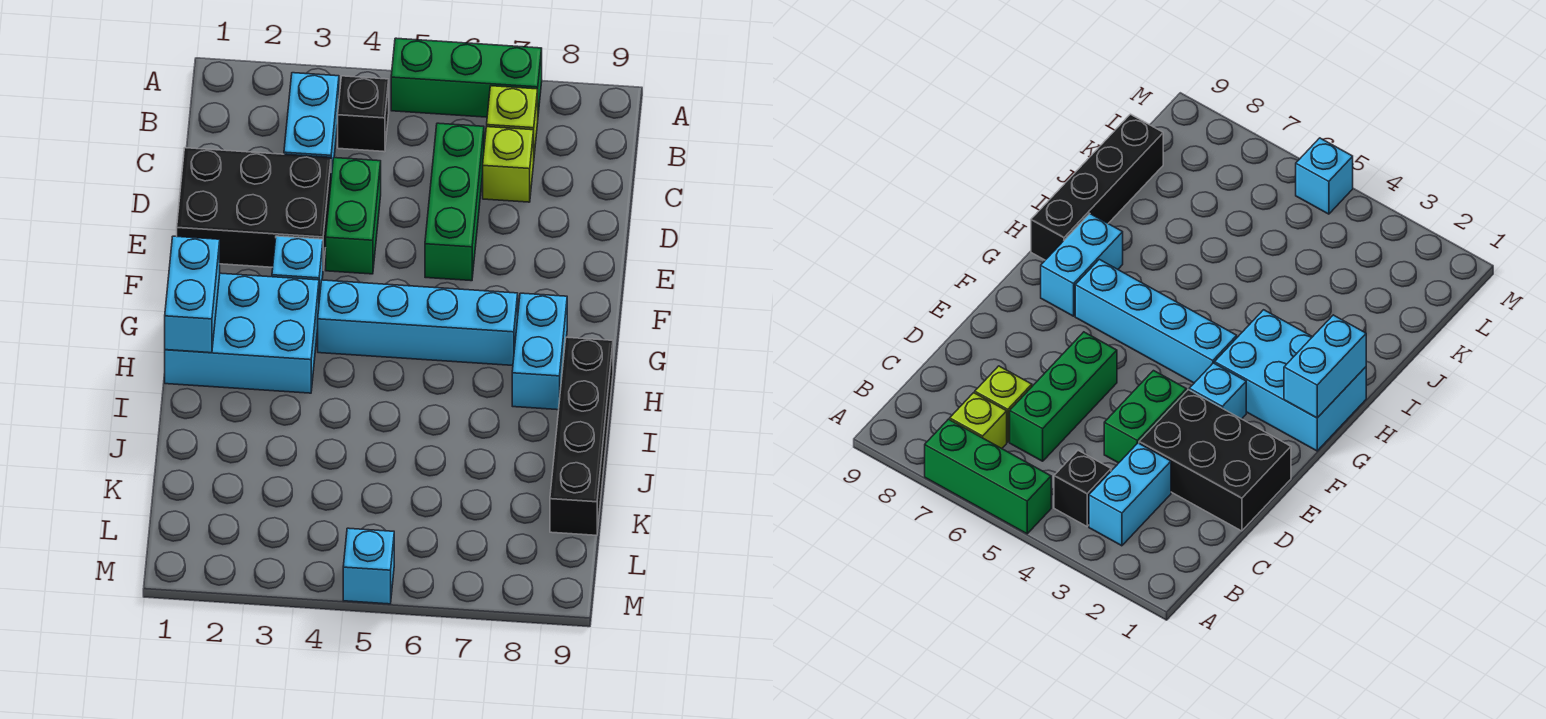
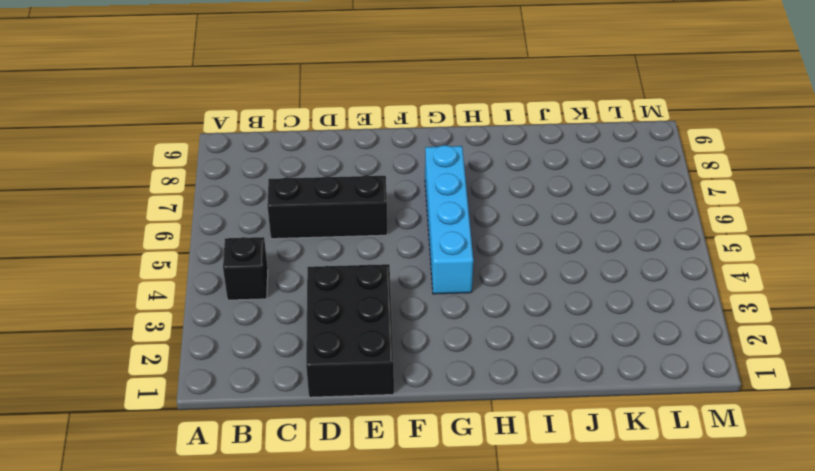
black 1x3 brick [267,175,387,239] -> green 1x3 brick [425,123,484,281]
none -> green 1x3 brick [391,38,542,117]
none -> cyan 1x2 brick [284,73,339,177]
none -> lime 1x1 brick [487,86,538,154]

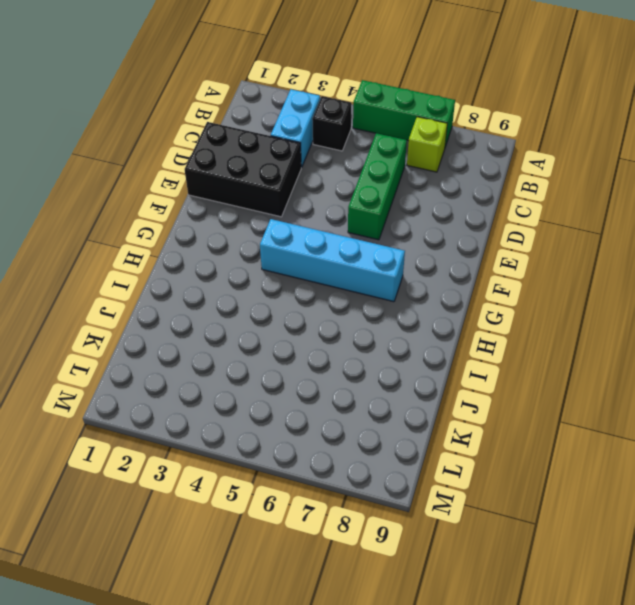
none -> lime 1x1 brick [483,127,534,202]
none -> green 1x2 brick [326,158,381,274]
none -> cyan 1x1 brick [272,236,323,300]

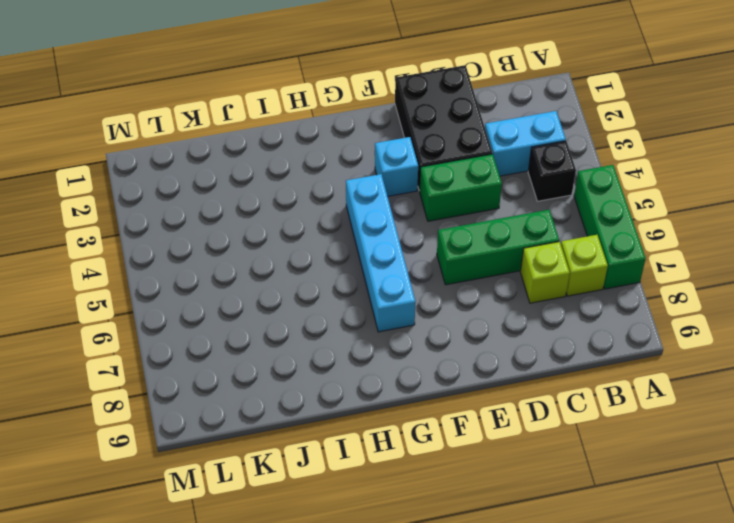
none -> cyan 2x3 brick [165,273,319,393]
none -> cyan 1x2 brick [512,293,567,410]
none -> black 1x4 brick [550,337,613,535]

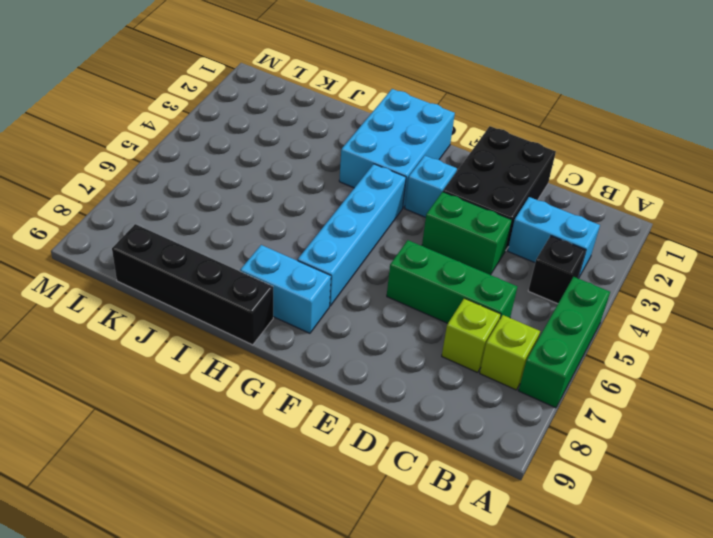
none -> cyan 1x1 brick [343,528,394,604]
none -> cyan 1x2 brick [165,236,220,353]

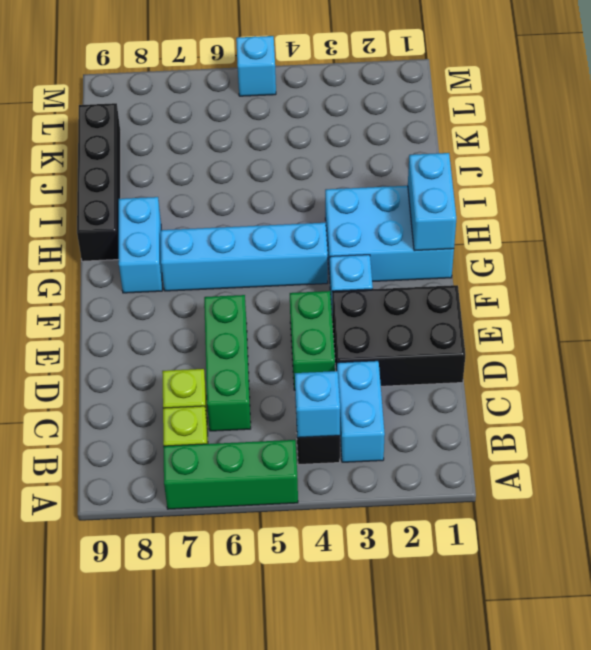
cyan 1x1 brick [295,371,340,438] -> none

